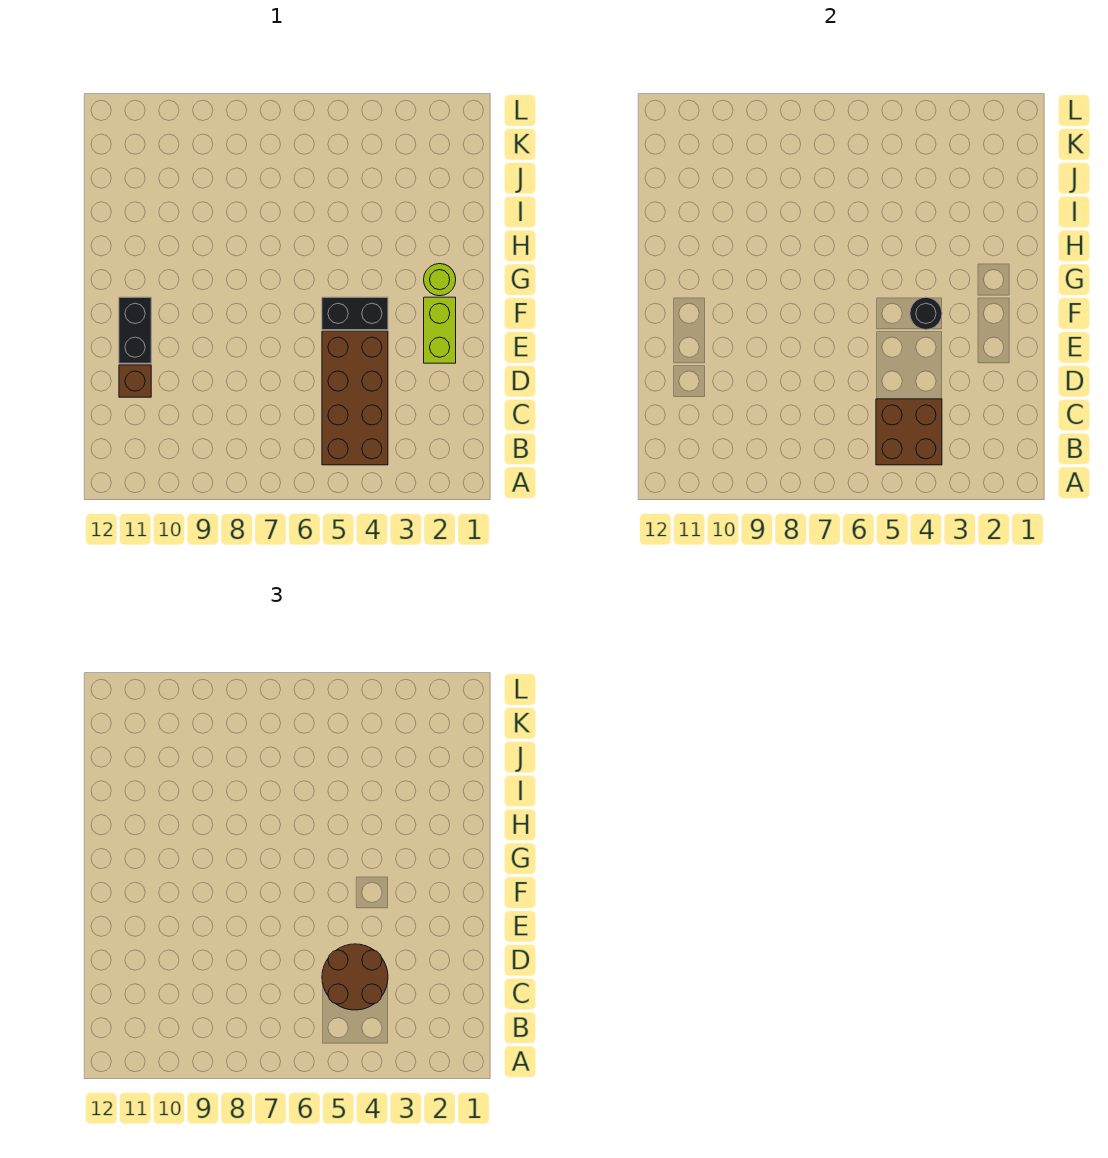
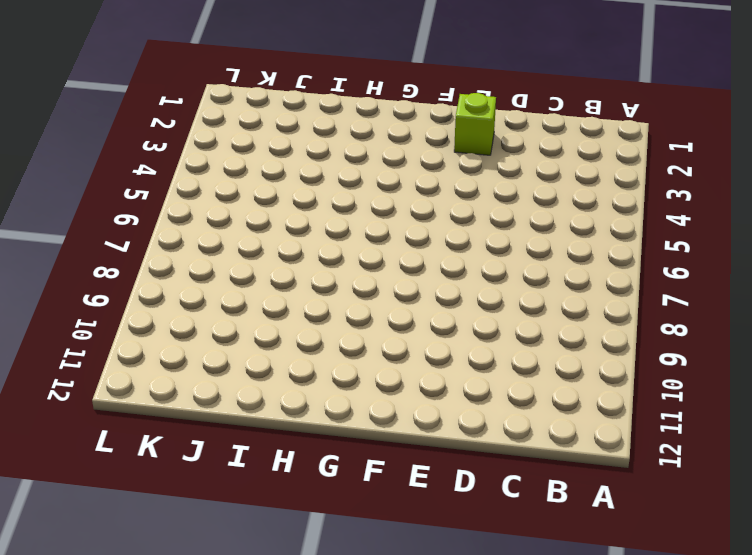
lime 1x1 brick [454,93,496,155] -> lime 1x2 brick [424,297,456,363]
none -> brown 2x4 brick [322,331,388,465]
none -> brown 1x1 brick [119,365,151,397]

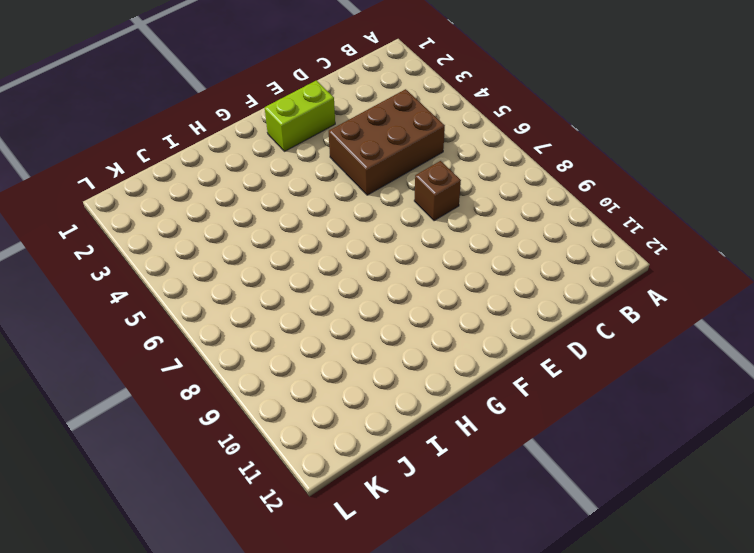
brown 2x3 brick [329,89,445,195] -> brown 2x4 brick [322,331,388,465]
brown 1x1 brick [414,161,461,221] -> brown 1x1 brick moved to [119,365,151,397]
none -> black 1x2 brick [119,297,151,363]
none -> black 1x2 brick [322,297,388,330]

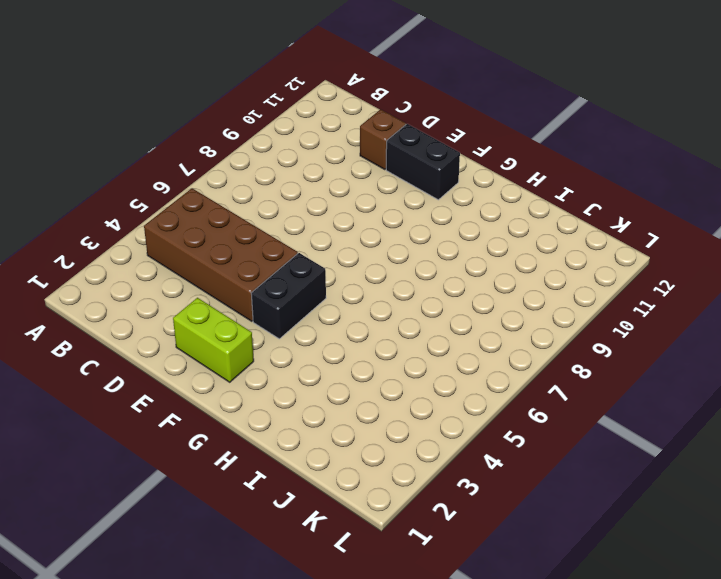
none -> lime 1x1 round brick [424,264,456,296]
none -> brown 2x2 brick [876,399,942,465]

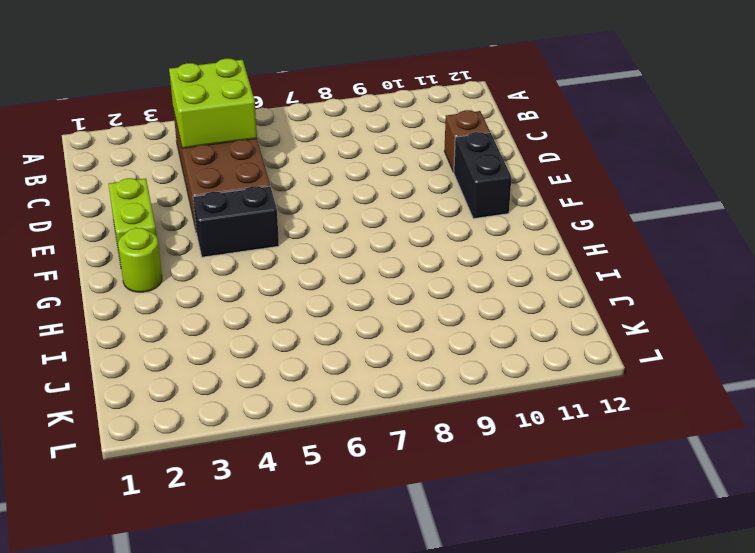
lime 2x2 brick [169,59,257,148] -> brown 2x2 brick [876,399,942,465]
none -> black 1x1 round brick [910,297,942,330]
none -> brown 2x2 round brick [322,944,388,1010]

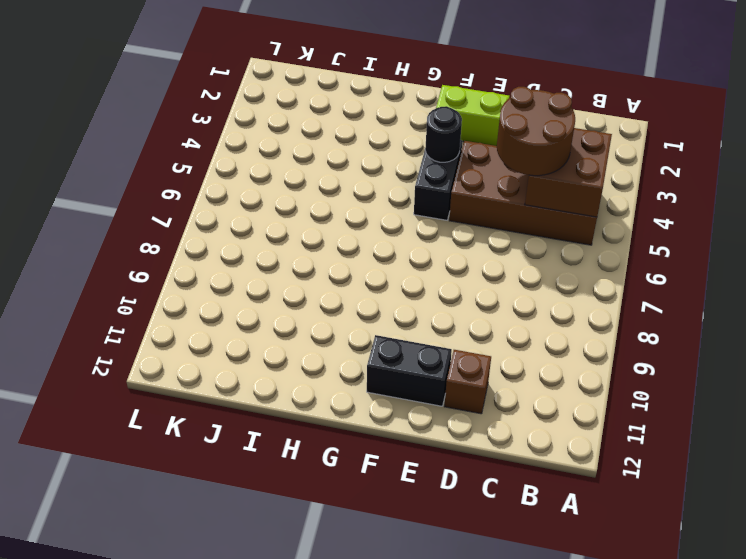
none -> lime 1x1 round brick [424,264,456,296]

